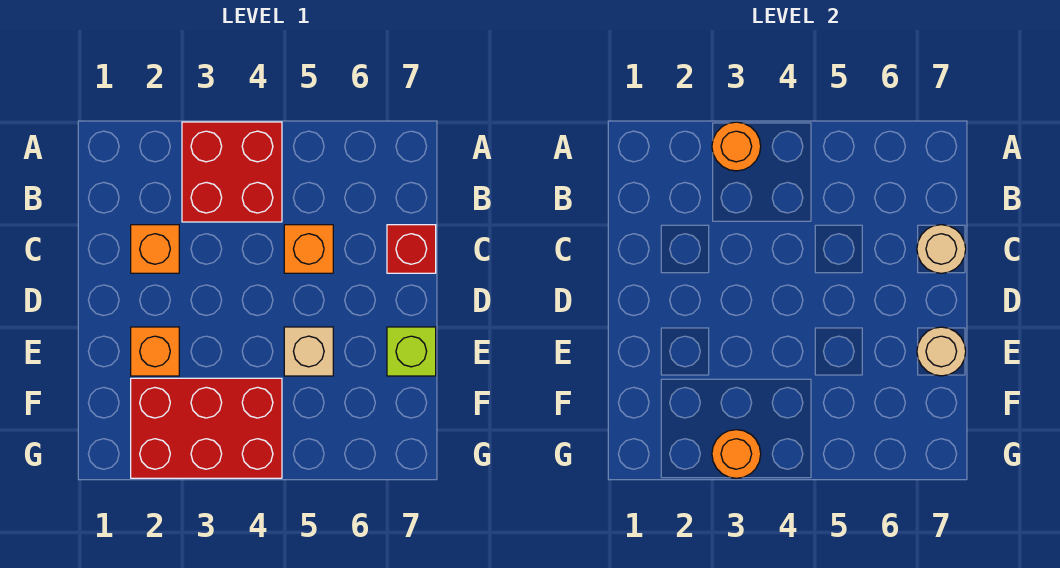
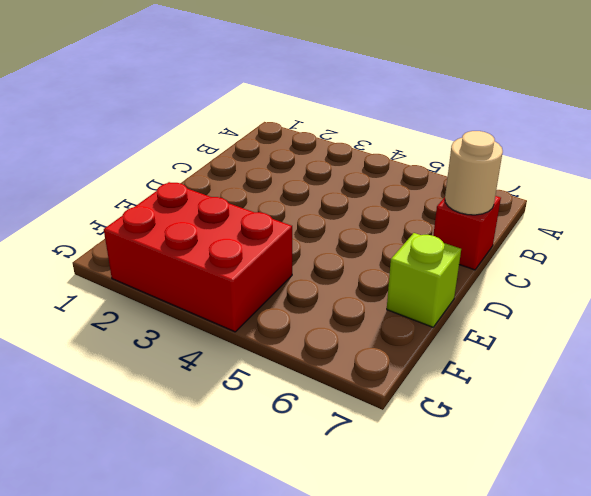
none -> red 2x2 brick [182,122,282,222]
none -> orange 1x1 brick [131,225,179,273]
none -> orange 1x1 brick [284,225,333,273]

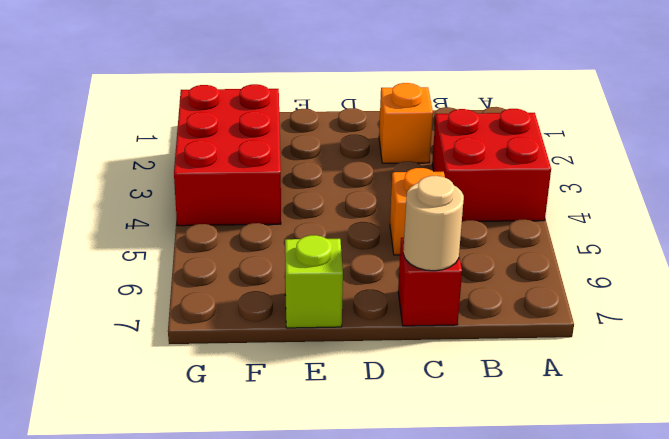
none -> orange 1x1 brick [131,327,179,376]
none -> tan 1x1 brick [284,327,333,376]
none -> orange 1x1 round brick [712,122,761,171]

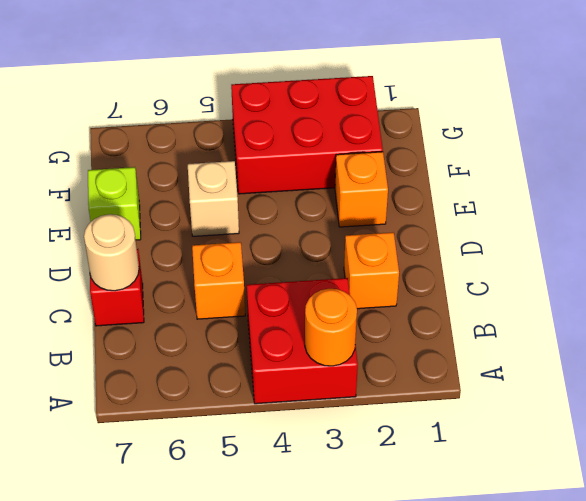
none -> tan 1x1 round brick [917,327,966,376]
none -> orange 1x1 round brick [712,430,761,478]

